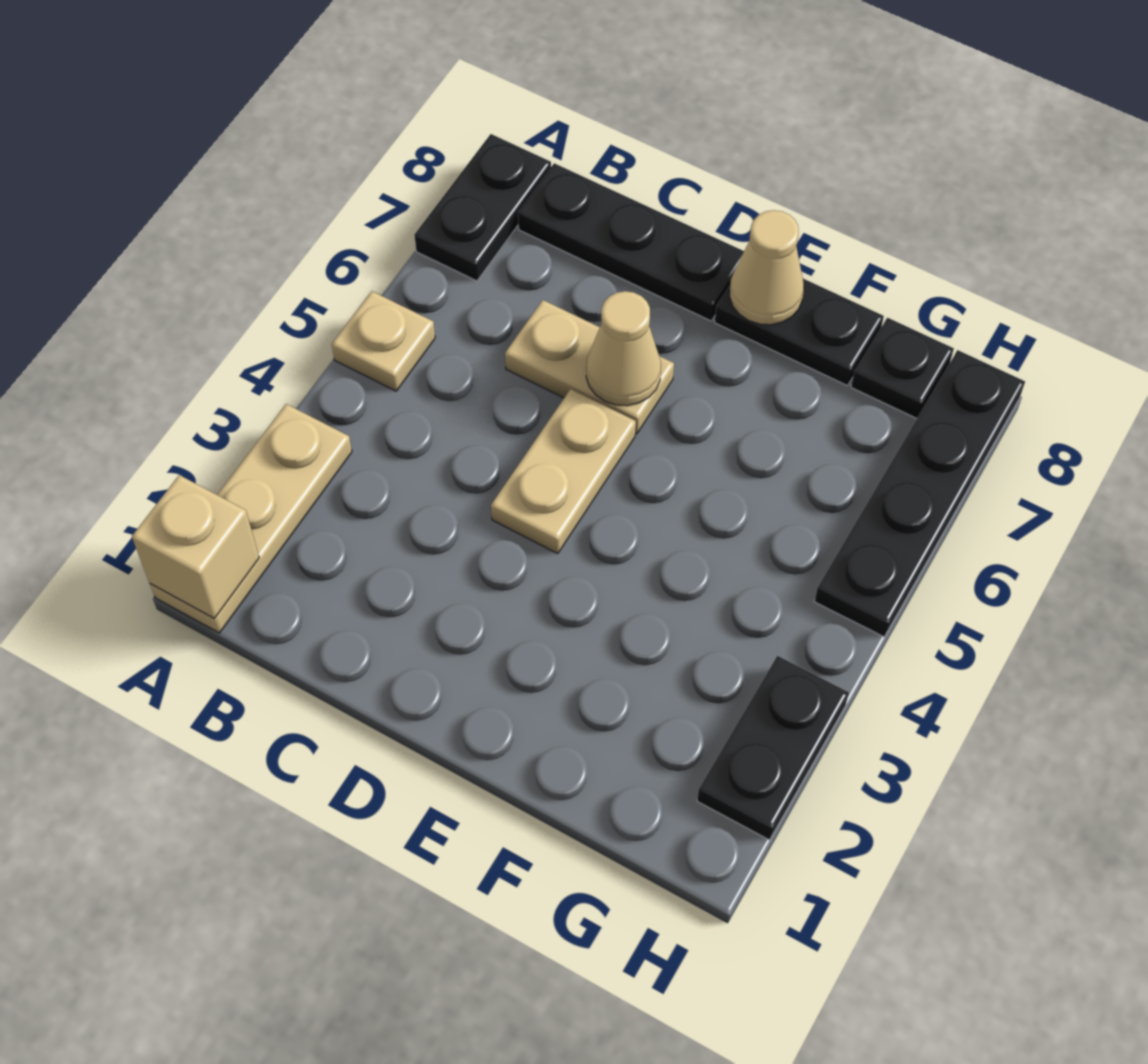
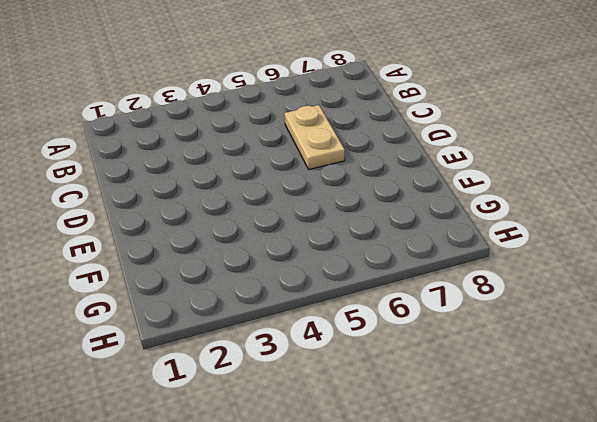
none -> tan 1x3 plate [150,404,352,633]
none -> tan 1x1 plate [332,291,435,391]
none -> black 1x2 plate [415,134,551,281]

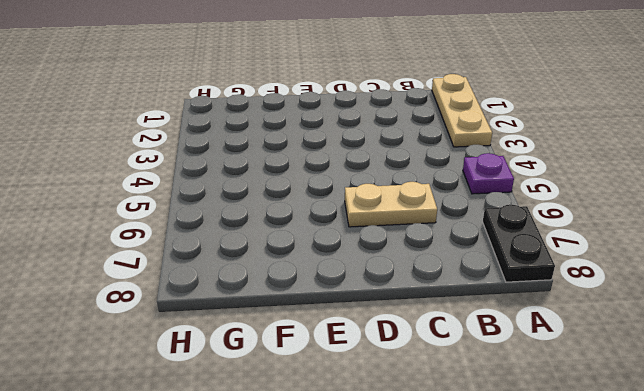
purple 1x1 plate [463,153,514,194] -> tan 1x1 plate [332,291,435,391]
none -> black 1x3 plate [518,163,744,321]
none -> tan 1x2 plate [491,389,636,553]
none -> black 1x2 plate [715,279,884,386]

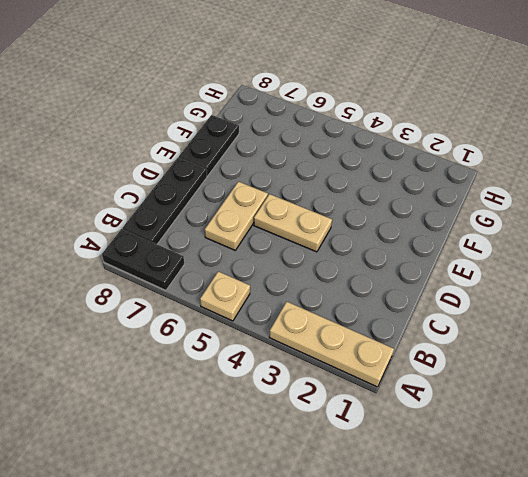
none -> black 1x1 plate [851,318,954,418]
none -> black 1x2 plate [697,656,849,840]
none -> black 1x4 plate [814,350,1025,637]

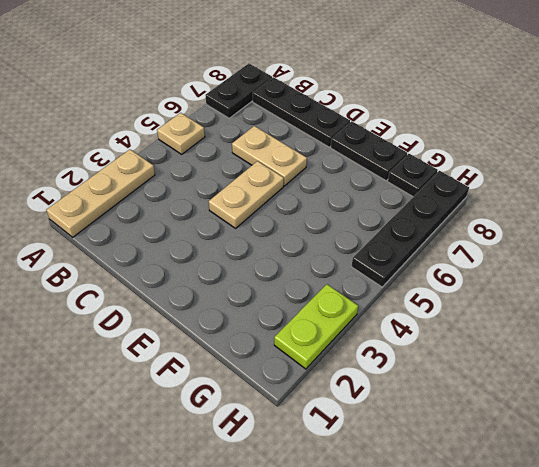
lime 1x2 plate [274,284,358,369] -> black 1x2 plate [697,656,849,840]
none -> tan 1x1 brick [132,475,259,618]
none -> tan 1x1 cone [586,291,661,406]
none -> tan 1x1 cone [730,210,804,325]

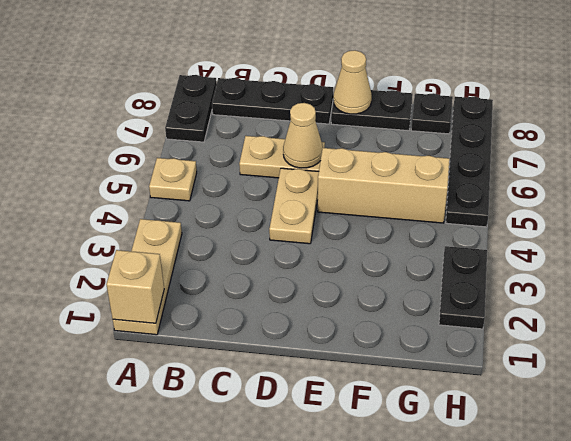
tan 1x3 brick [318,148,450,223] -> none

